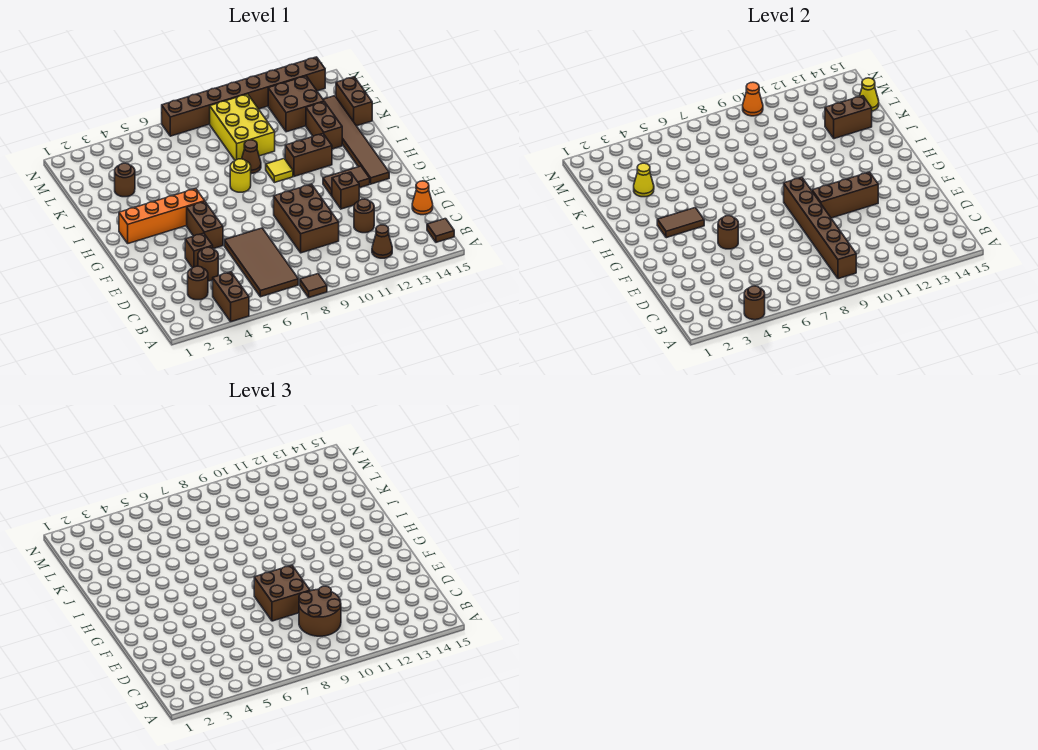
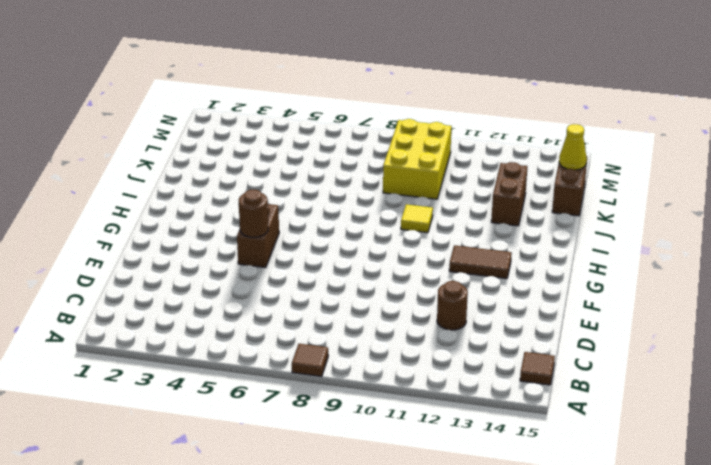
none -> brown 1x2 brick [213,272,249,322]
none -> brown 2x4 tile [224,228,298,297]
none -> brown 1x1 cone [372,225,392,258]
none -> brown 1x1 round brick [188,266,208,300]

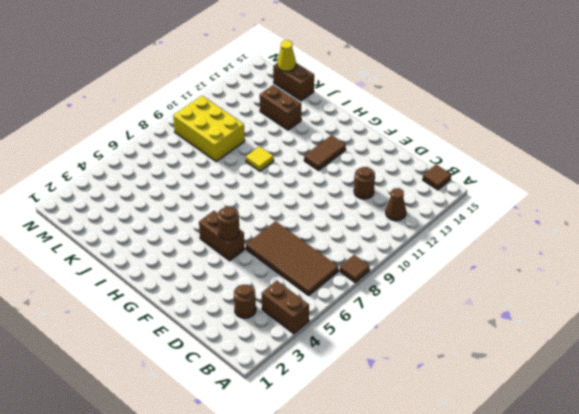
none -> brown 1x1 round brick [198,247,218,281]
none -> brown 2x3 brick [274,184,339,253]
none -> orange 1x1 cone [412,181,433,215]
none -> brown 1x1 brick [185,233,213,268]

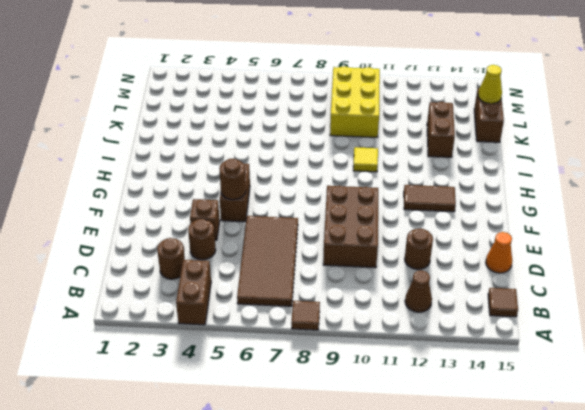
none -> brown 1x1 brick [332,172,359,209]
none -> brown 1x6 tile [323,96,389,184]
none -> orange 1x4 brick [119,189,205,243]
none -> yellow 1x1 round brick [230,159,251,192]

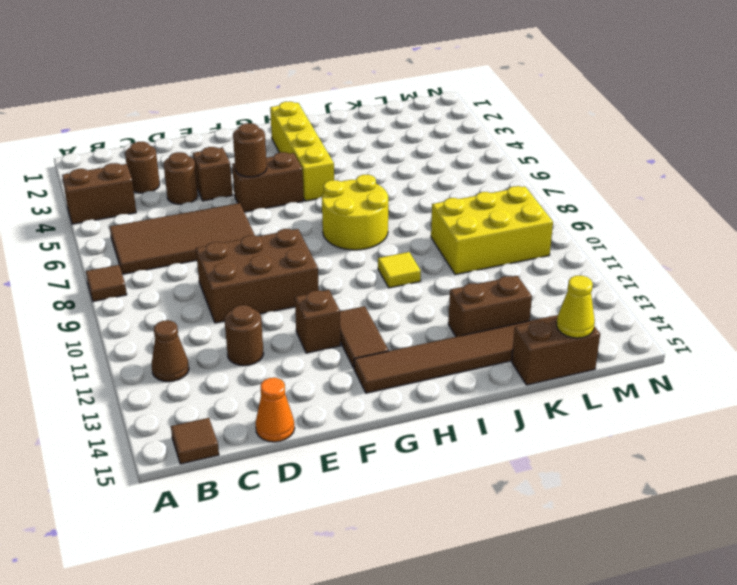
yellow 1x4 brick [270,102,334,201] -> orange 1x4 brick [119,189,205,243]
yellow 2x2 round brick [322,175,388,250] -> yellow 1x1 round brick [230,159,251,192]
none -> brown 1x2 brick [285,134,332,176]
none -> brown 1x1 cone [242,140,261,173]
none -> brown 1x1 round brick [115,163,135,197]
none -> brown 2x2 brick [268,76,324,132]

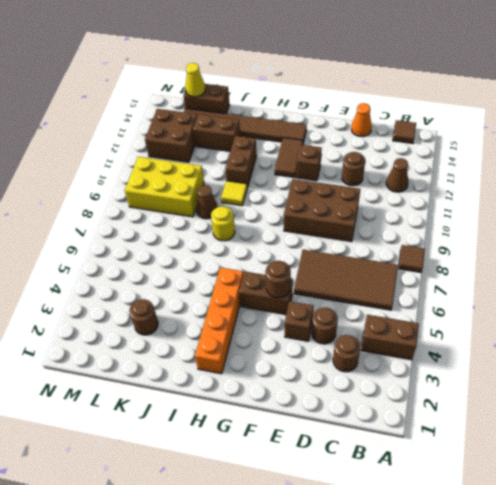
none -> brown 1x8 brick [162,57,325,136]
none -> brown 1x1 round brick [744,286,765,320]
none -> brown 1x6 brick [784,177,856,279]
none -> brown 1x3 brick [812,172,878,218]

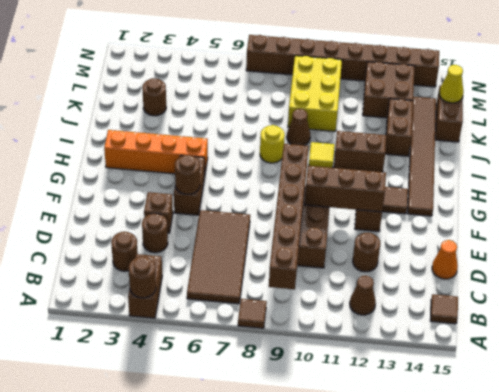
none -> brown 1x2 tile [657,208,704,238]
none -> yellow 1x1 cone [634,163,654,197]
none -> brown 1x2 brick [825,96,872,139]
none -> orange 1x1 cone [743,82,763,116]

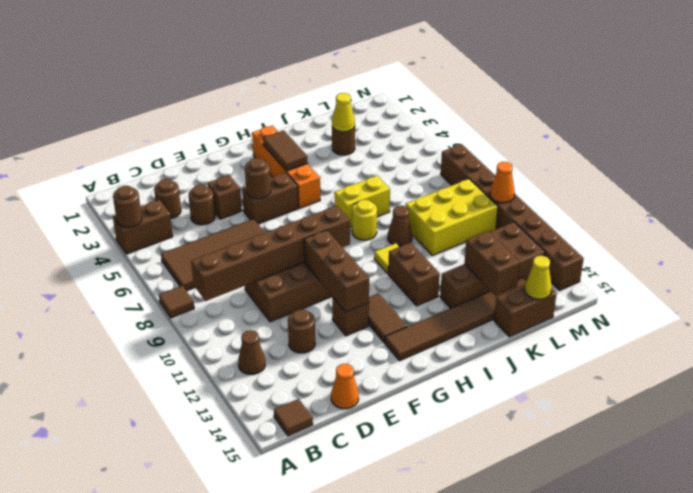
yellow 1x2 brick [334,176,390,227] -> none
none -> brown 2x2 round brick [299,586,341,636]
none -> brown 2x2 brick [254,565,310,621]

